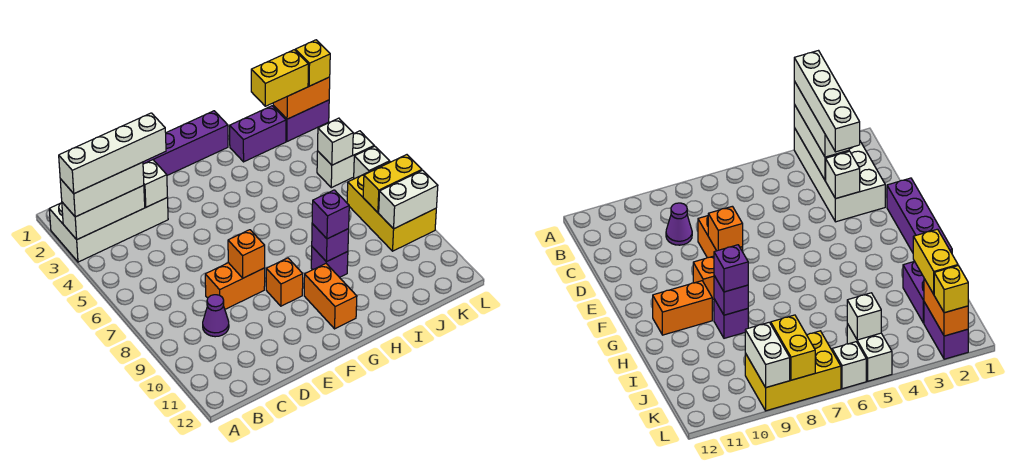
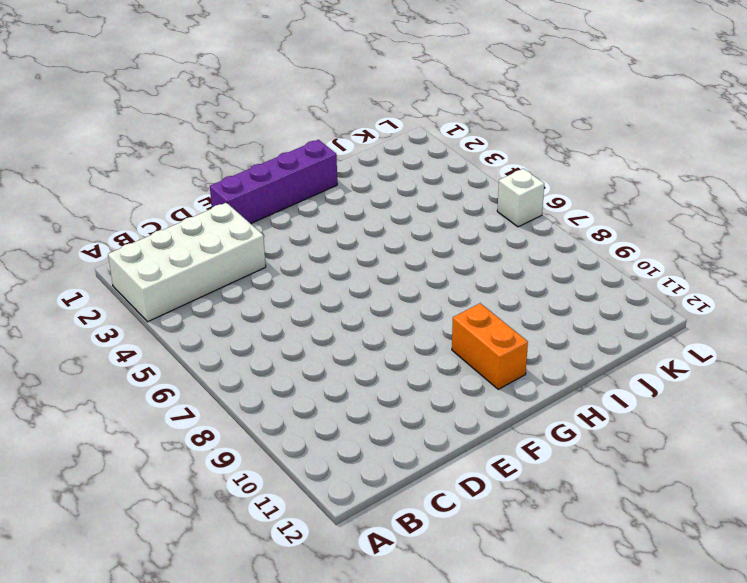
none -> purple 1x1 cone [203,295,229,337]
none -> orange 1x2 brick [205,263,265,309]
none -> orange 1x1 brick [266,258,303,306]

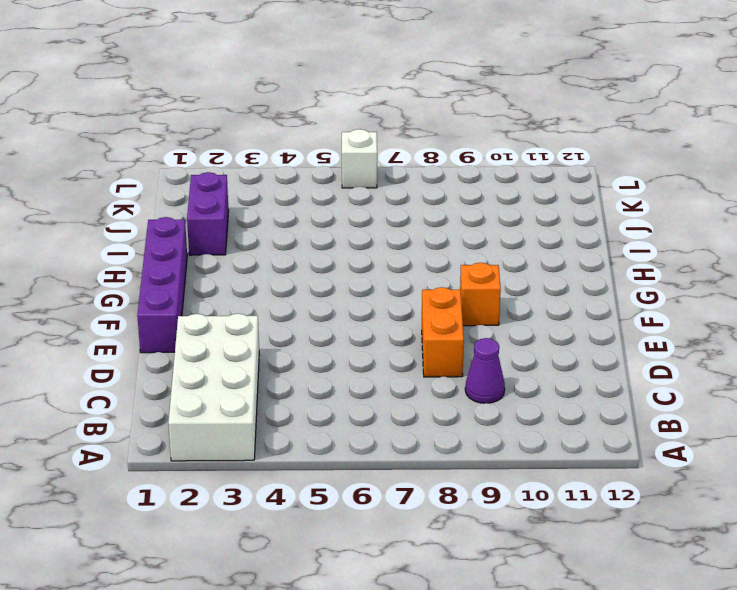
none -> orange 1x2 brick [304,264,357,329]
none -> purple 1x1 brick [311,247,348,277]
none -> purple 1x2 brick [273,100,329,141]

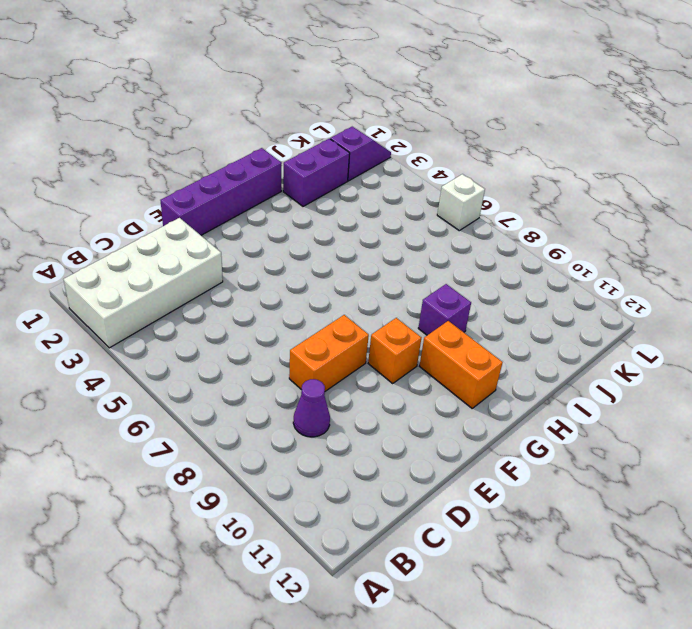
purple 1x2 slope [330,127,391,181] -> purple 1x2 brick [273,100,329,141]
none -> white 1x2 brick [317,131,374,188]
none -> yellow 2x3 brick [347,162,436,251]
none -> white 1x3 brick [62,185,145,240]

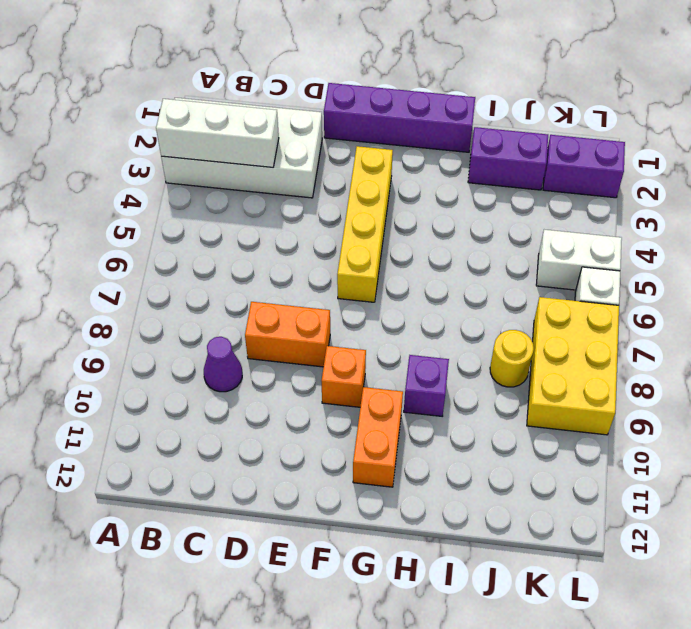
yellow 1x4 brick [337,146,393,302] -> none
yellow 1x1 round brick [490,330,534,387] -> none
none -> white 1x1 brick [143,160,167,207]
none -> orange 1x1 brick [228,230,265,278]
none -> purple 1x1 brick [312,224,349,262]

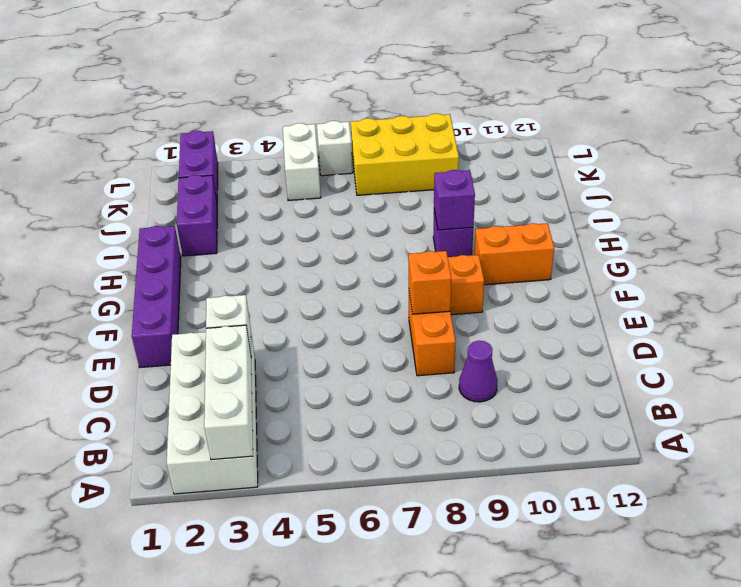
none -> orange 1x2 brick [273,77,330,119]
none -> white 1x1 brick [318,118,353,165]
none -> yellow 1x2 brick [363,155,422,212]

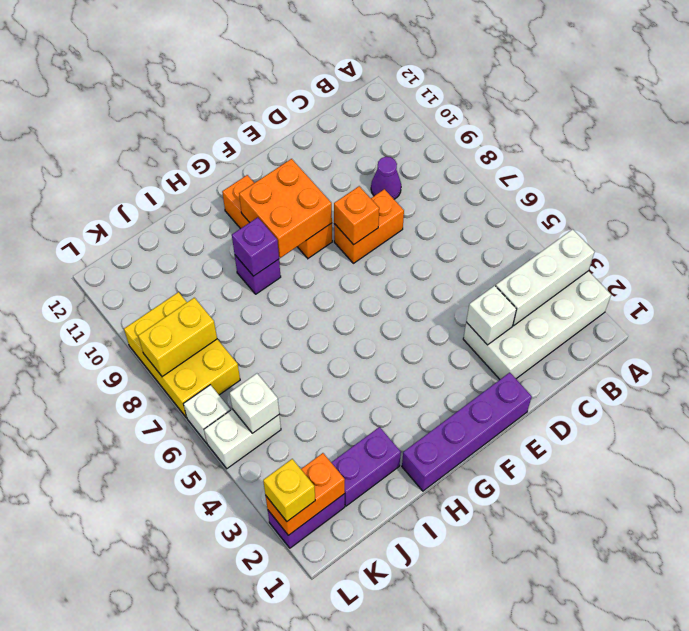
orange 2x2 brick [239,159,332,258] -> none
none -> white 1x2 brick [379,170,438,229]
none -> white 1x3 brick [60,162,144,217]
none -> purple 1x1 brick [312,190,349,239]

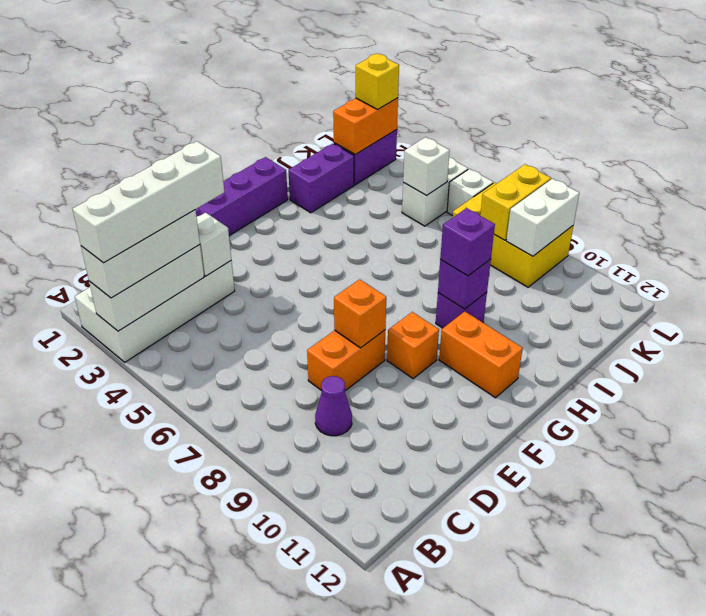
none -> yellow 1x2 brick [251,50,308,106]

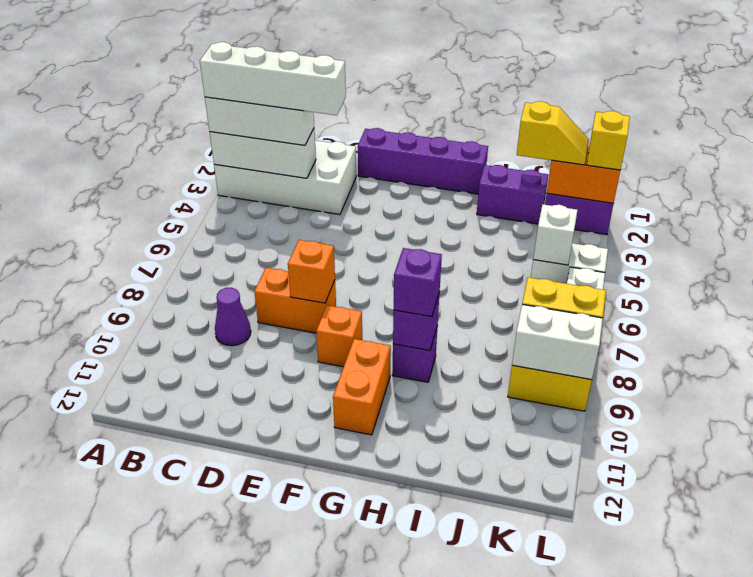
yellow 1x2 slope [517,101,589,165] -> yellow 1x2 brick [251,50,308,106]
none -> white 1x1 brick [143,160,167,207]

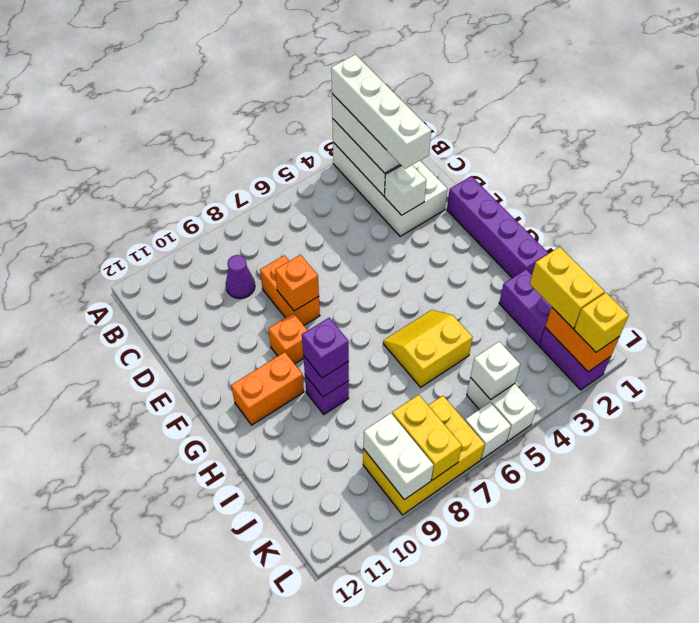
yellow 2x2 slope [383,310,473,387] -> none

